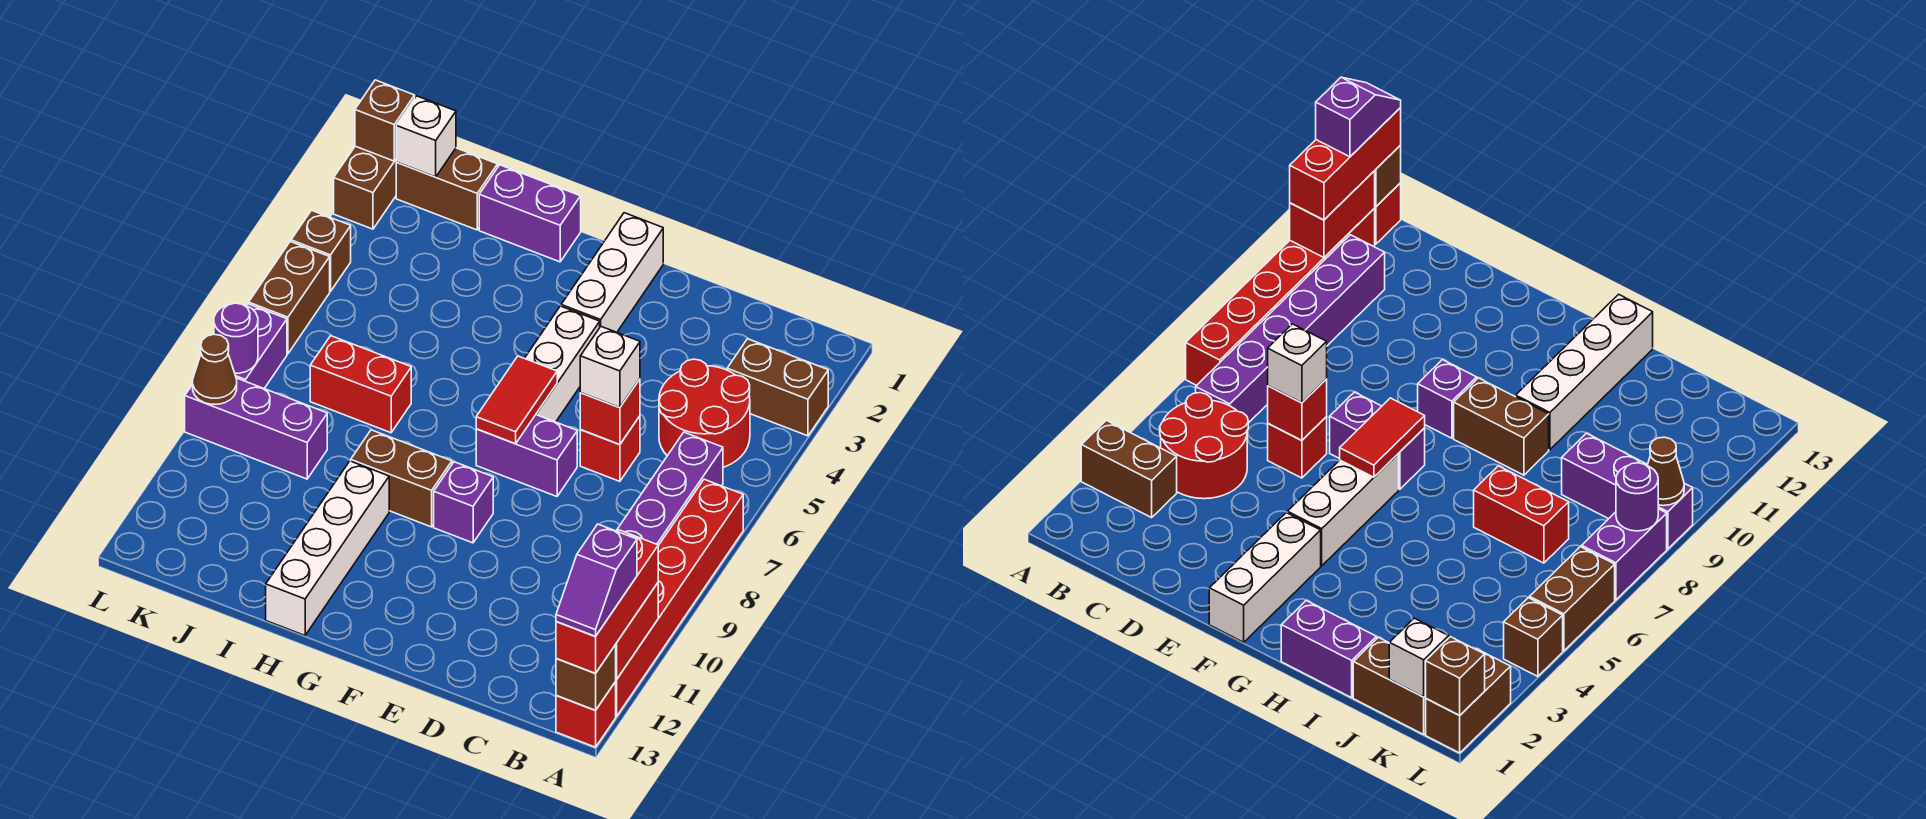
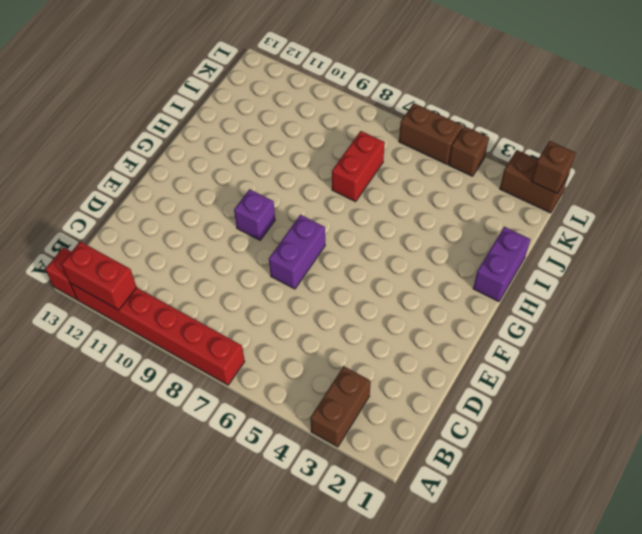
none -> red 2x2 round brick [659,359,750,467]
none -> purple 1x6 brick [616,432,723,545]
none -> red 1x1 brick [580,416,640,481]
none -> white 1x3 brick [561,213,663,332]

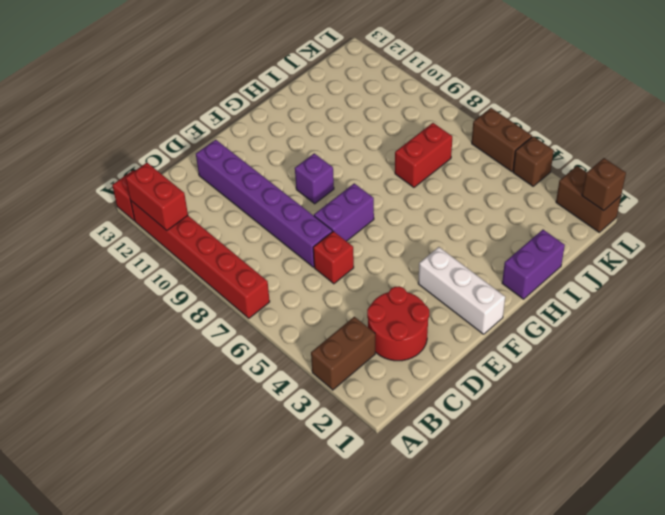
red 2x2 round brick [367,286,429,361] -> red 2x2 round brick moved to [659,359,750,467]
purple 1x6 brick [196,140,332,267] -> purple 1x6 brick moved to [616,432,723,545]
none -> white 1x3 brick [525,306,600,422]
none -> brown 1x2 brick [351,430,452,527]
none -> white 1x4 brick [266,461,389,635]
none -> brown 1x2 brick [396,148,498,230]

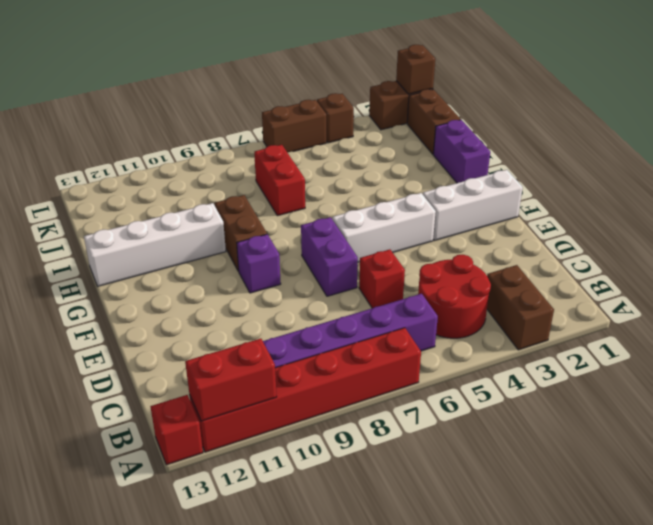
none -> purple 1x3 brick [185,378,327,479]
none -> purple 1x2 brick [235,304,287,388]
none -> brown 1x1 brick [556,645,616,710]
none -> red 1x1 brick [580,379,640,445]

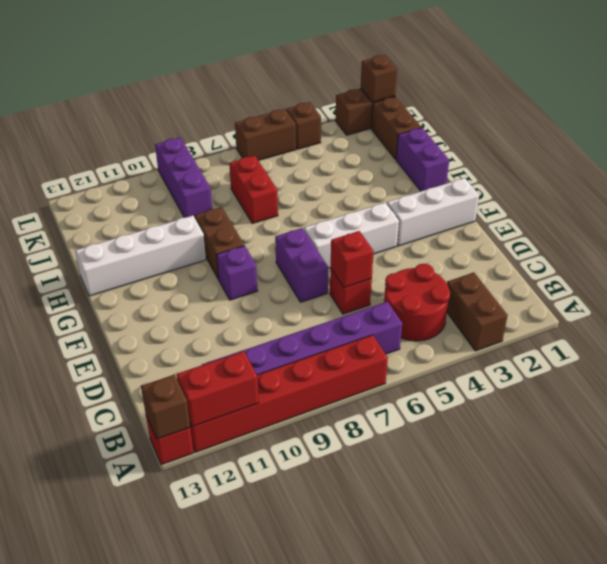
none -> purple 1x2 brick [235,304,287,388]
none -> red 1x2 tile [476,356,557,444]
none -> white 1x1 brick [396,96,456,177]
none -> purple 1x1 round brick [214,303,258,373]

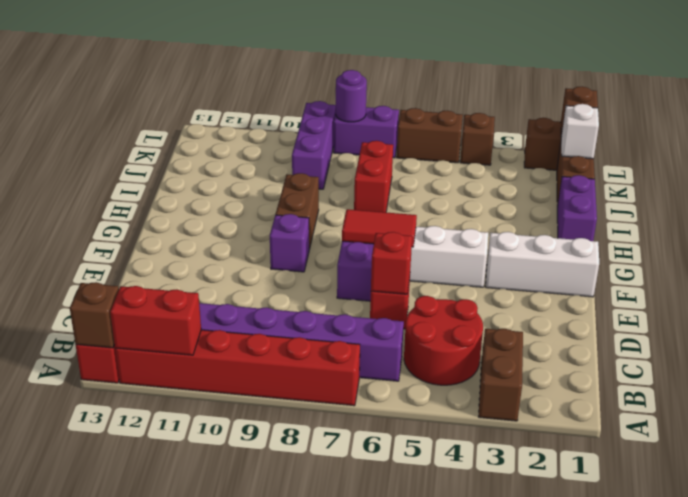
none -> white 1x4 brick [266,461,389,635]
none -> brown 1x1 cone [193,334,237,404]
none -> red 1x3 brick [556,530,658,673]
none -> white 1x1 brick [580,326,640,408]

